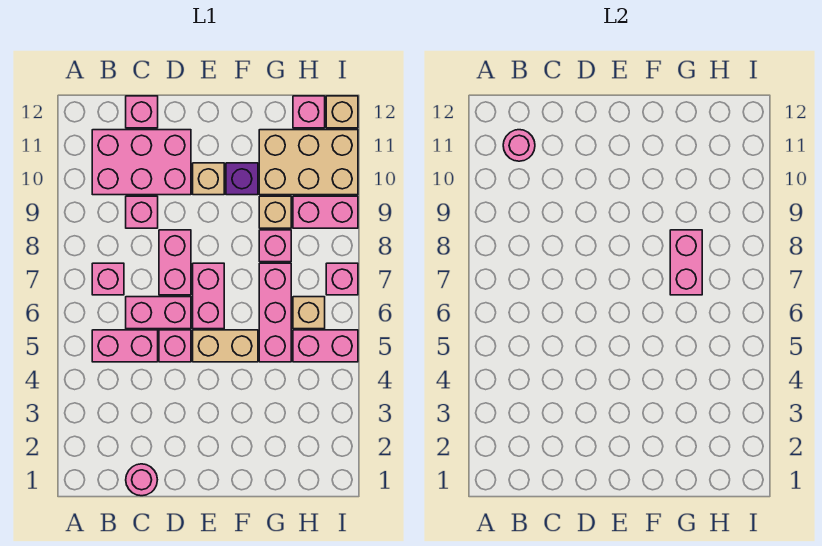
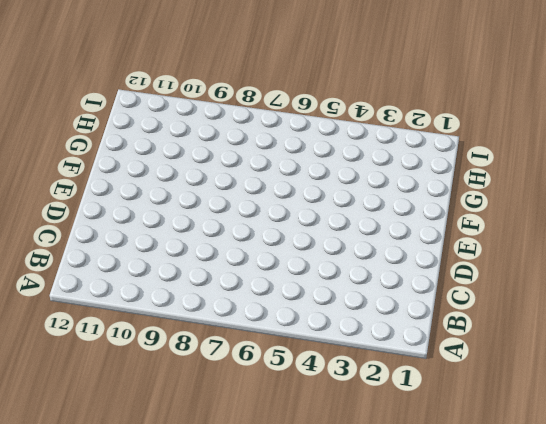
none -> pink 1x2 brick [92,330,158,362]
none -> pink 1x1 brick [92,263,124,295]
none -> pink 2x3 brick [92,130,191,195]

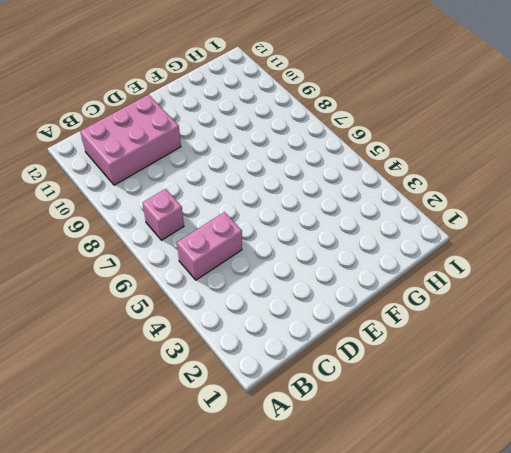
none -> pink 1x1 round brick [126,464,157,496]
none -> pink 1x2 brick [126,297,191,329]
none -> pink 1x1 brick [126,196,158,228]

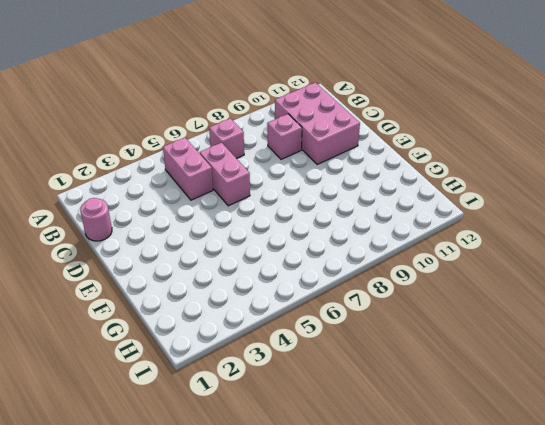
none -> pink 1x1 brick [126,96,158,128]
none -> pink 1x1 brick [159,330,191,362]
none -> pink 1x2 brick [159,230,191,295]

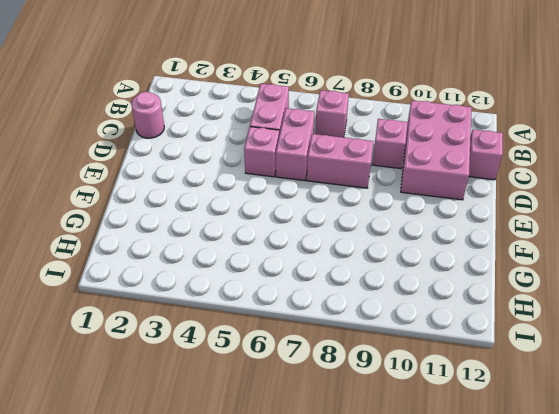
none -> tan 1x2 brick [193,330,258,362]
none -> pink 1x2 brick [193,263,224,329]
none -> tan 1x1 brick [193,163,224,195]

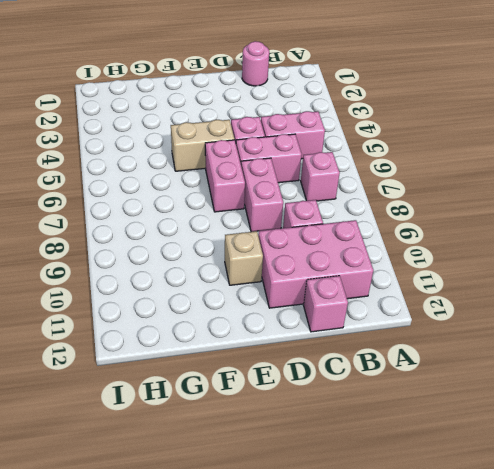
none -> purple 1x1 brick [226,163,258,195]
none -> pink 1x3 brick [259,263,291,362]
none -> pink 1x1 brick [259,230,291,262]

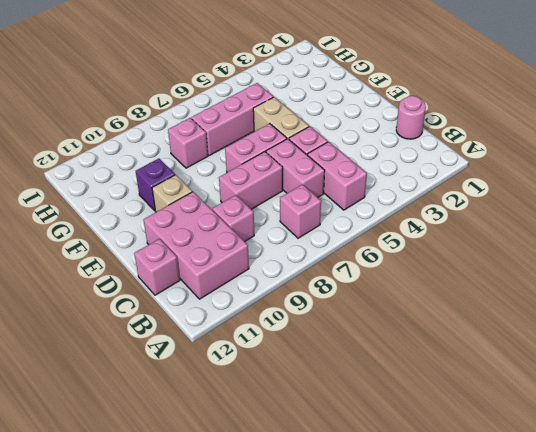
none -> tan 1x1 brick [259,196,291,228]
none -> tan 2x3 brick [259,130,358,195]
none -> pink 1x2 brick [293,330,358,362]

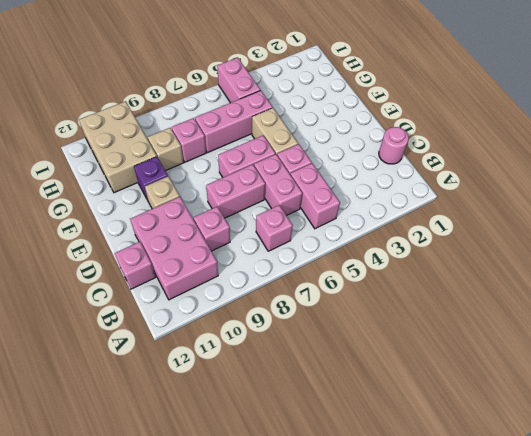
none -> tan 1x1 brick [293,297,325,329]
none -> pink 1x2 brick [293,196,358,228]
none -> pink 1x1 brick [293,96,325,128]

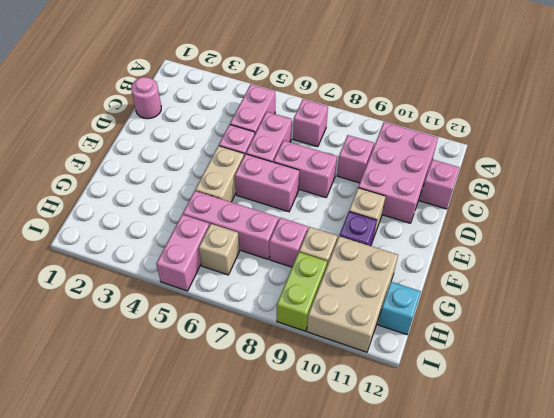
lime 1x2 brick [277,252,327,331] -> pink 1x2 brick [293,196,358,228]
cyan 1x1 brick [378,282,421,335] -> pink 1x1 brick [293,96,325,128]
none -> pink 1x1 brick [326,263,358,295]
none -> tan 1x1 brick [326,96,358,128]
none -> pink 1x1 round brick [503,130,535,161]

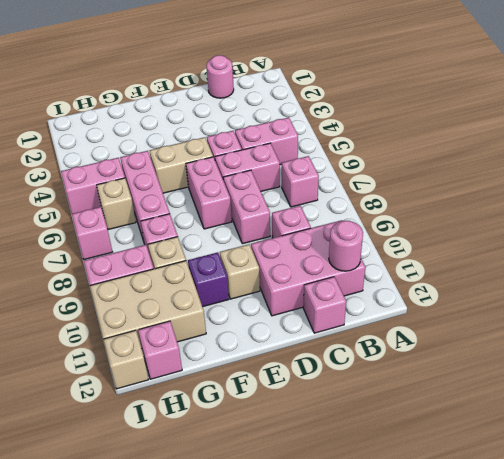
none -> pink 1x2 brick [670,230,702,295]

